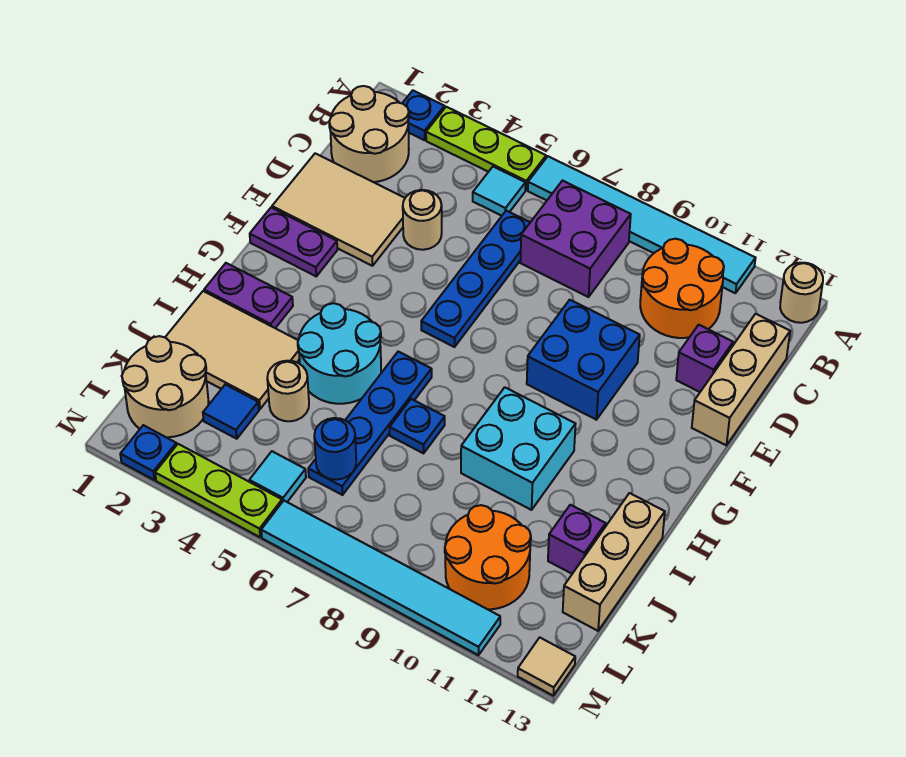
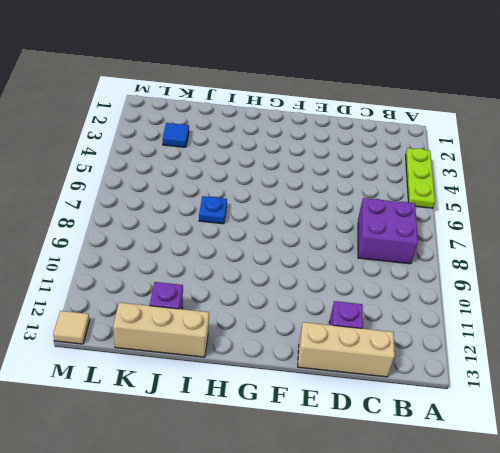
none -> blue 1x1 plate [402,91,445,140]
none -> cyan 1x6 tile [528,156,755,293]
none -> tan 1x1 round brick [780,263,823,323]
none -> tan 2x2 round brick [329,86,409,182]

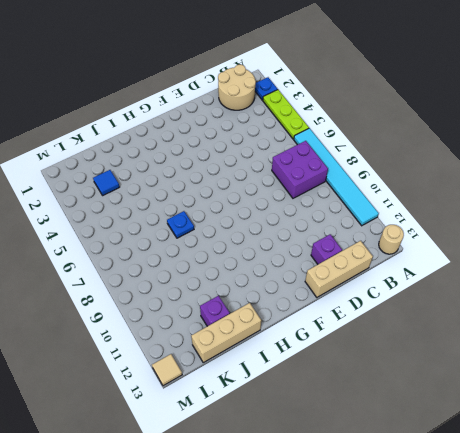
none -> cyan 1x1 tile [473,167,525,216]
none -> orange 2x2 round brick [640,239,724,338]
none -> blue 1x4 plate [421,211,530,347]
none -> tan 2x3 tile [272,153,405,266]

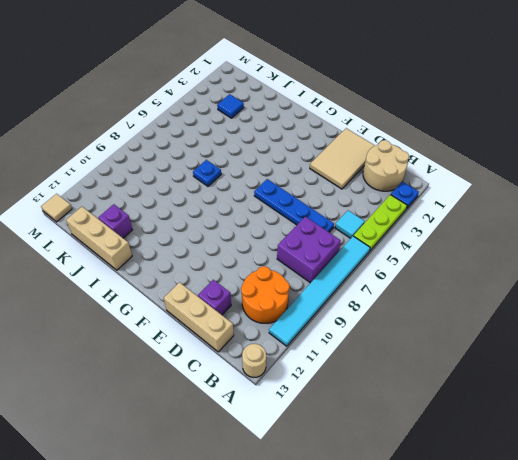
none -> tan 1x1 round brick [403,190,442,250]
none -> blue 2x2 brick [527,300,640,420]
none -> purple 1x2 plate [250,208,337,276]
none -> purple 1x2 plate [204,263,293,328]

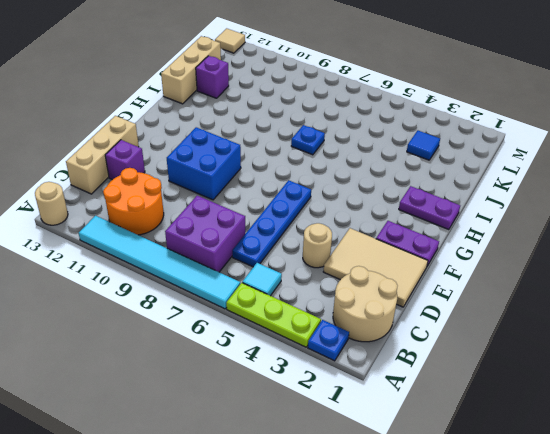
none -> cyan 2x2 round brick [298,303,381,404]
none -> blue 1x4 plate [308,352,432,495]
none -> cyan 2x2 brick [461,387,575,510]
none -> tan 2x3 tile [165,291,300,409]

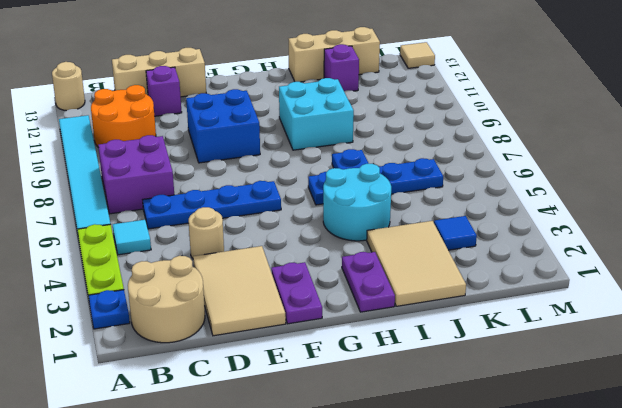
none -> tan 1x1 round brick [267,361,309,421]
none -> tan 2x2 round brick [122,336,209,437]
none -> orange 2x2 round brick [445,505,531,609]
none -> cyan 1x1 tile [249,451,306,502]

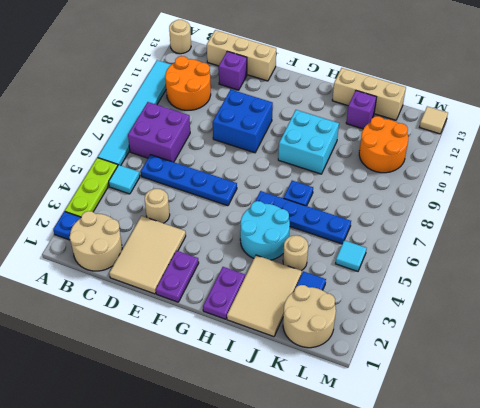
none -> blue 1x1 plate [120,425,177,480]
none -> lime 1x3 plate [155,444,282,537]
none -> cyan 1x6 tile [261,501,500,655]
none -> blue 1x1 round brick [314,418,356,480]

